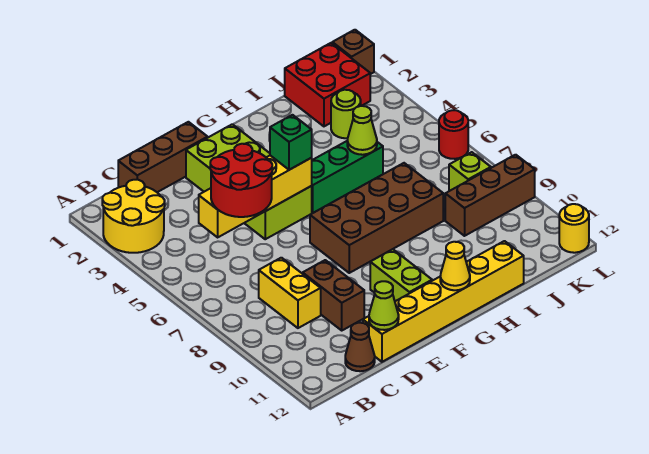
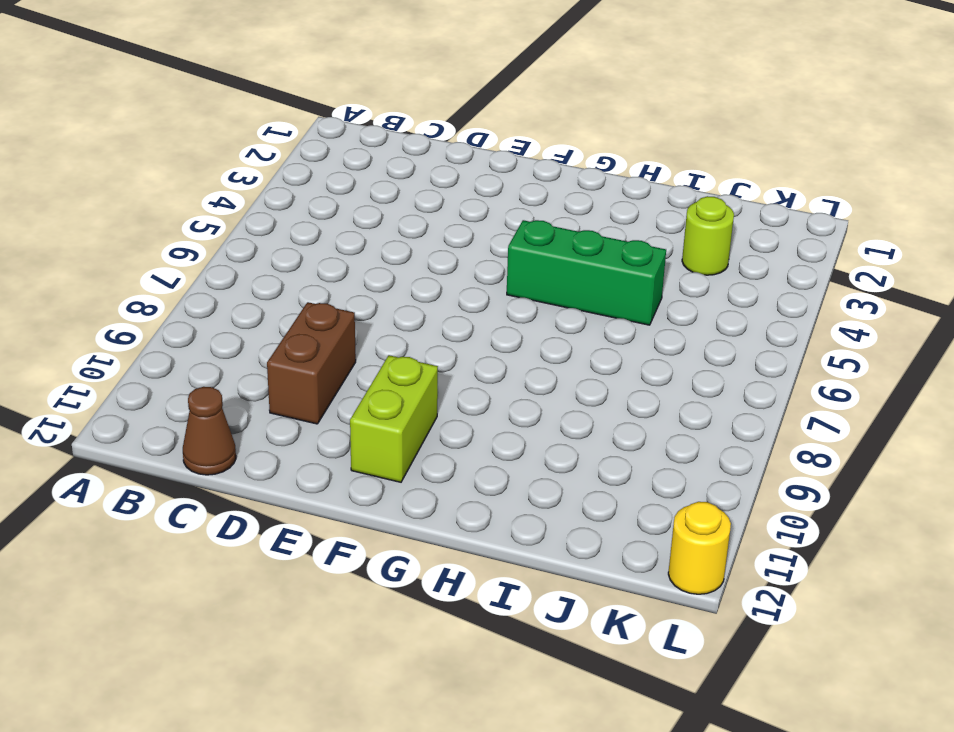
none -> yellow 2x2 round brick [102,180,165,253]
none -> brown 1x3 brick [118,122,208,192]
none -> yellow 1x2 brick [259,258,321,328]

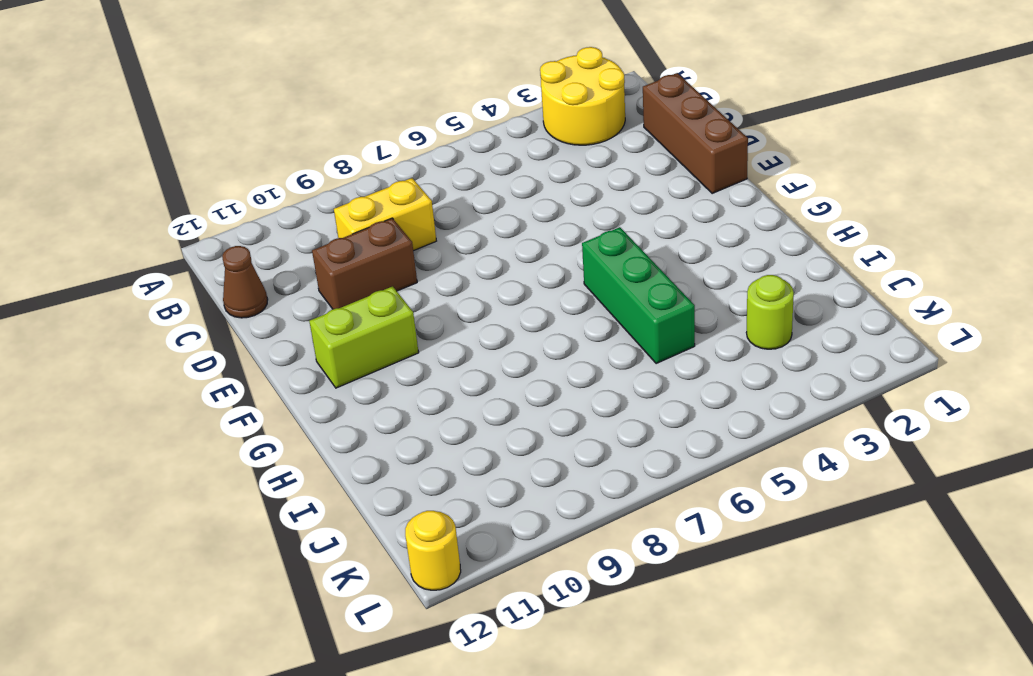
none -> yellow 1x6 brick [363,241,524,362]
none -> lime 2x4 brick [186,124,312,239]
none -> brown 2x4 brick [310,163,443,273]

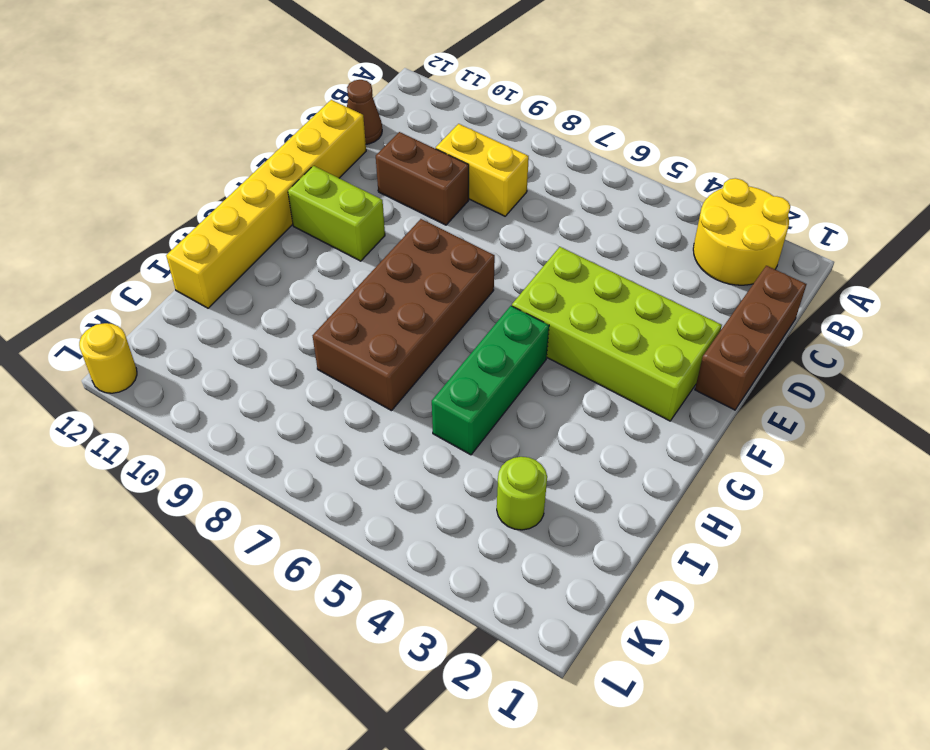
none -> red 2x2 brick [285,43,370,126]
none -> brown 1x3 brick [445,155,535,236]
none -> lime 1x1 brick [449,152,491,191]

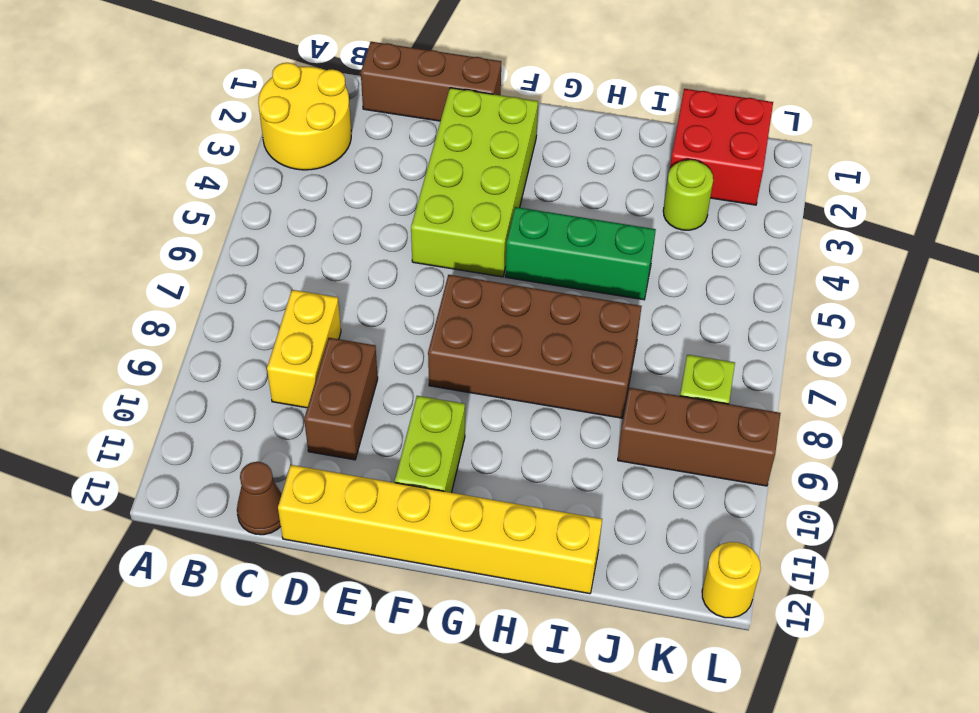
none -> brown 1x1 brick [332,30,374,74]
none -> red 1x1 round brick [439,110,468,159]
none -> yellow 1x4 brick [199,156,312,237]

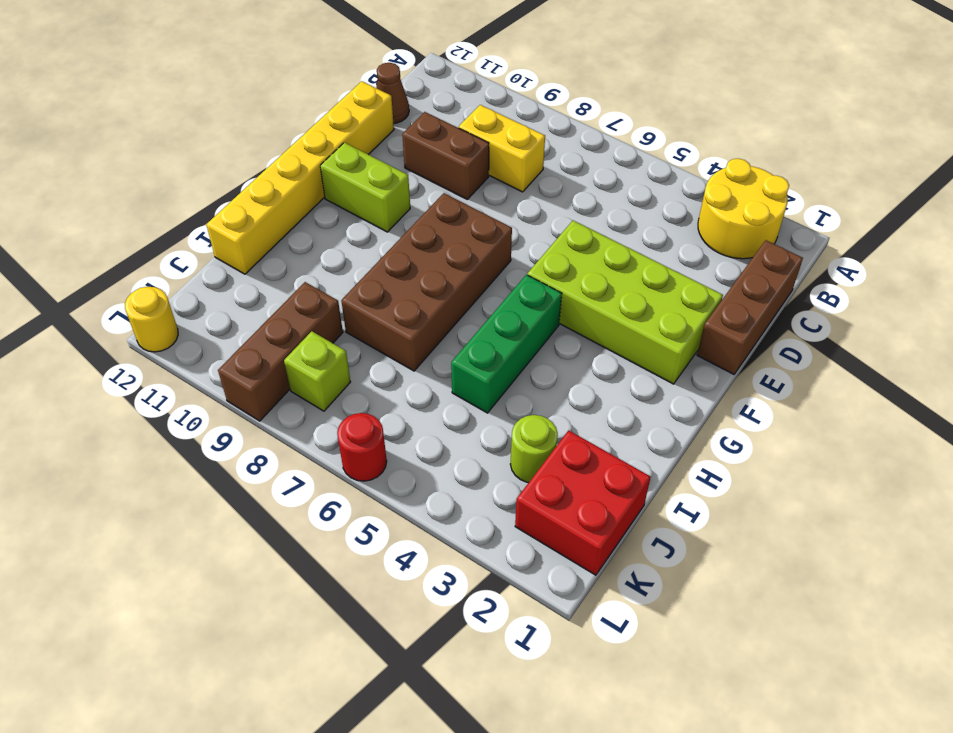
none -> brown 1x1 brick [332,30,374,74]
none -> yellow 1x4 brick [199,156,312,237]
none -> lime 1x1 cone [369,281,399,330]

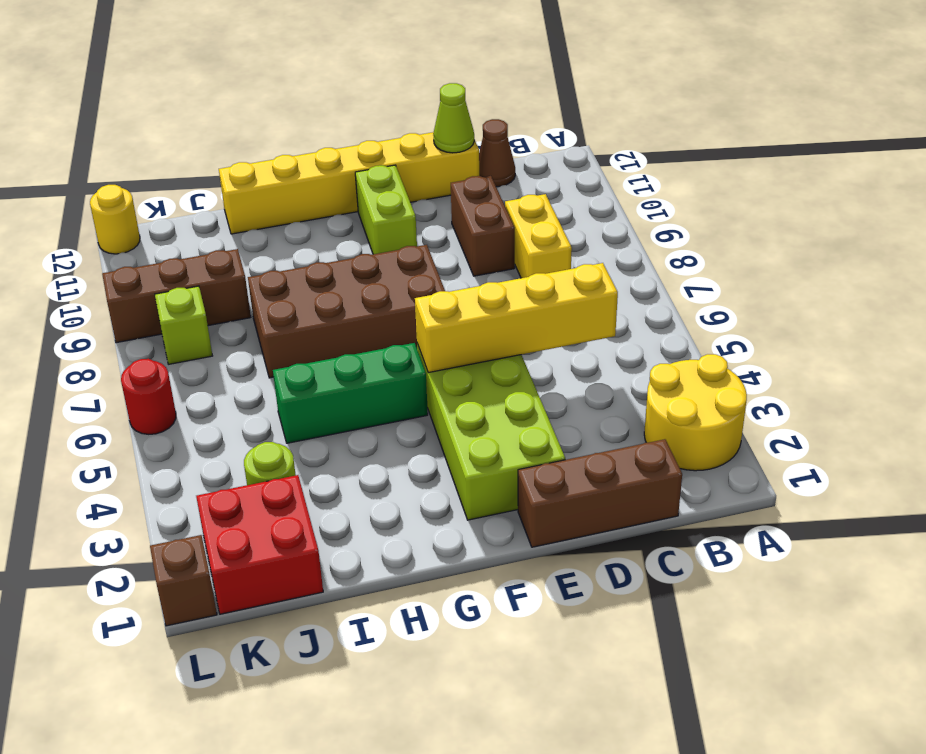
none -> yellow 1x1 cone [440,242,470,290]
none -> lime 1x1 cone [347,106,377,155]
none -> red 2x2 round brick [210,144,272,217]

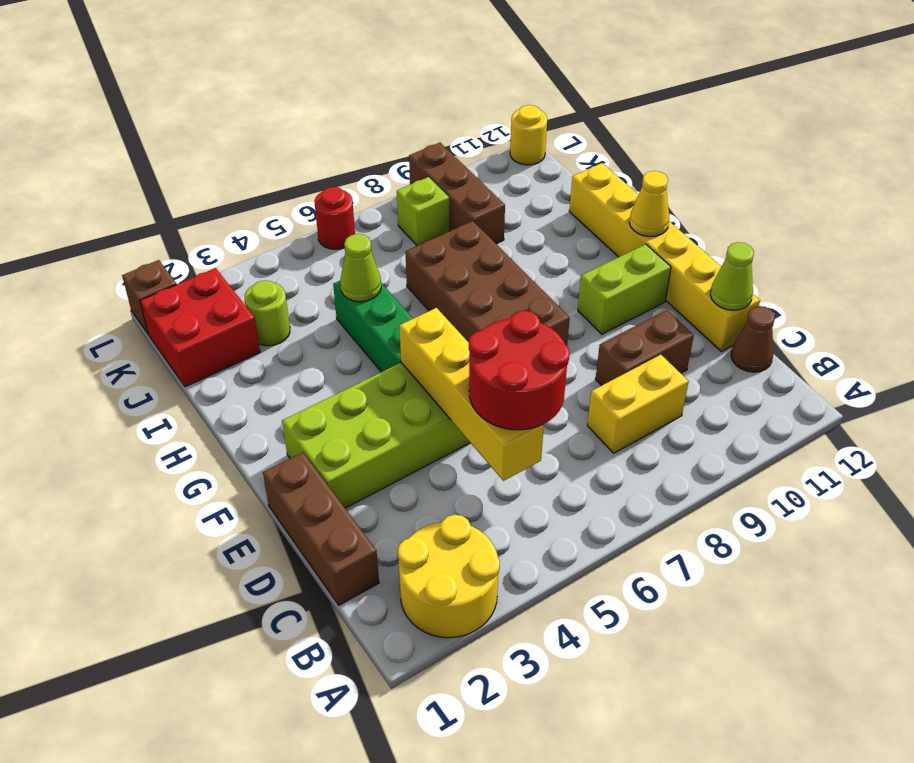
none -> green 1x1 brick [270,115,312,170]

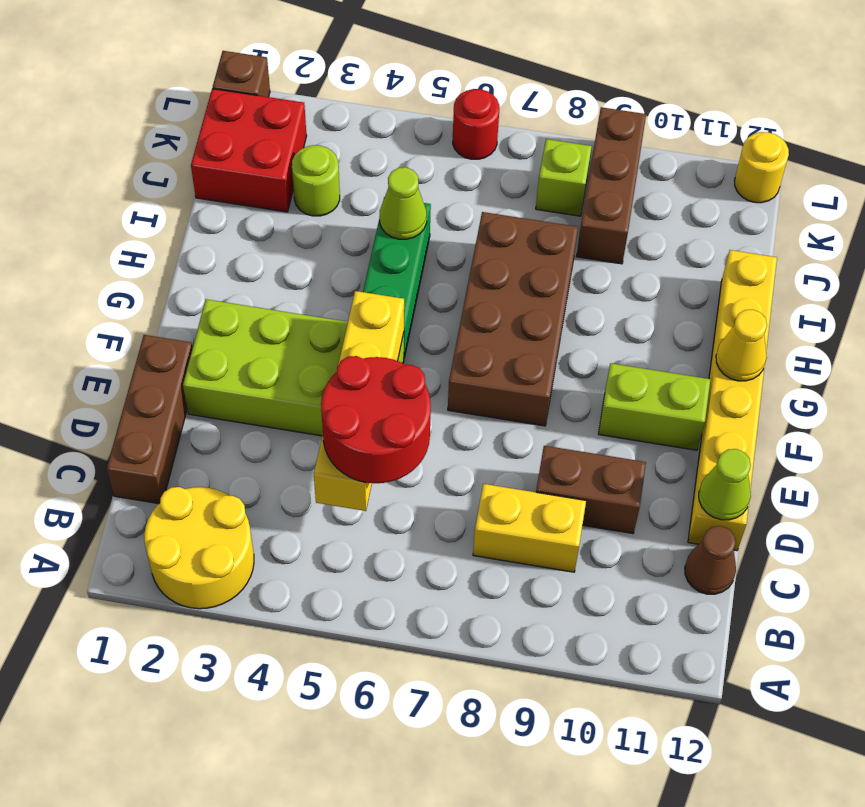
none -> green 1x1 brick [270,115,312,170]

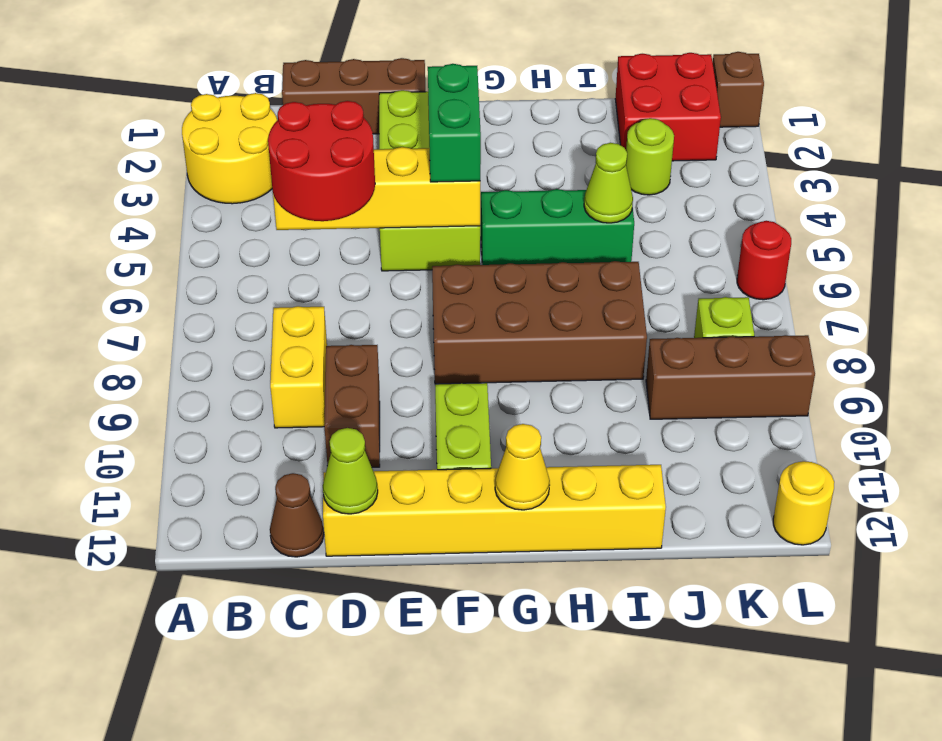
green 1x2 brick [428,64,481,182] -> green 1x1 brick [270,115,312,170]

